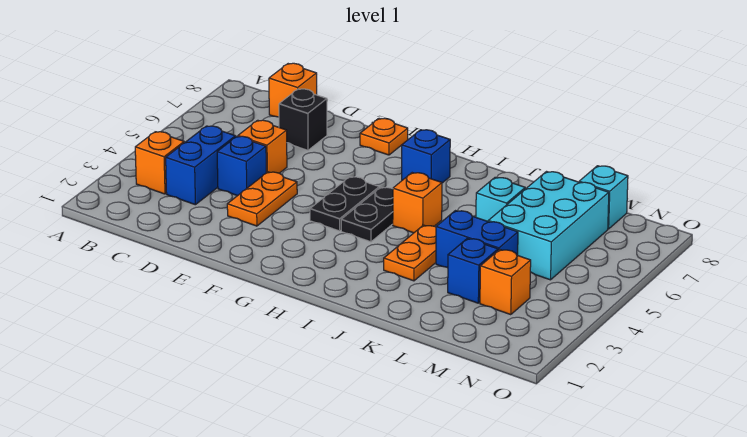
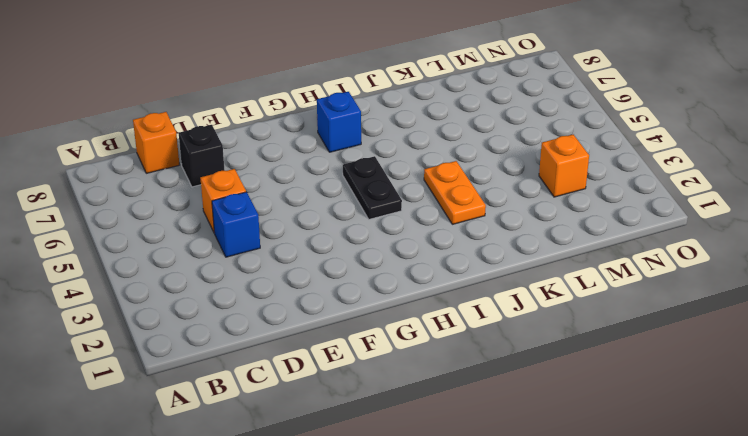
none -> orange 1x1 brick [135,132,184,194]
none -> blue 1x2 brick [166,126,236,205]
none -> orange 1x2 plate [227,172,297,226]

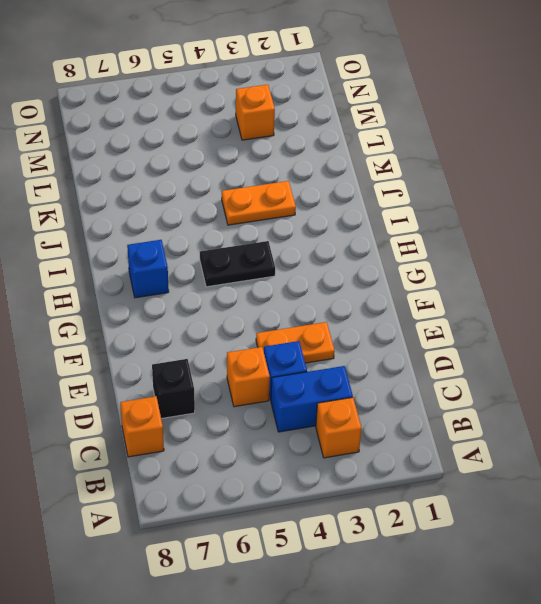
none -> orange 1x1 plate [360,118,408,155]
none -> black 1x2 plate [310,177,379,231]
none -> orange 1x1 brick [393,173,442,233]

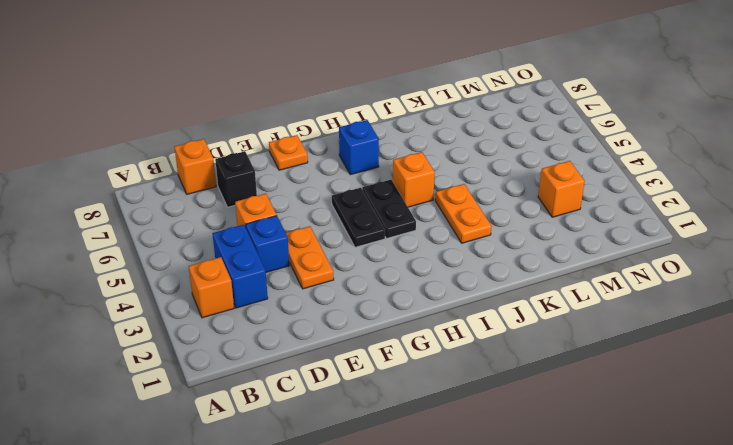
none -> blue 1x2 brick [436,211,518,268]
none -> cyan 1x1 brick [476,177,525,221]
none -> blue 1x1 brick [448,238,498,303]

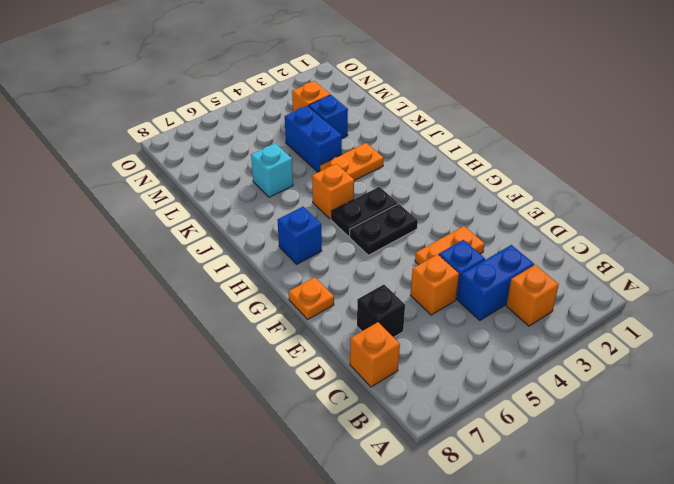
none -> cyan 2x3 brick [488,172,609,280]
none -> cyan 1x1 brick [579,166,628,229]

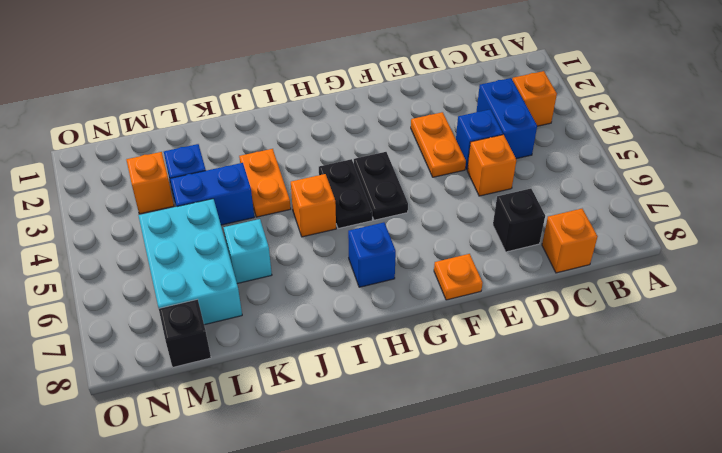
black 1x1 brick [159,299,211,367] -> cyan 1x1 brick [579,166,628,229]

